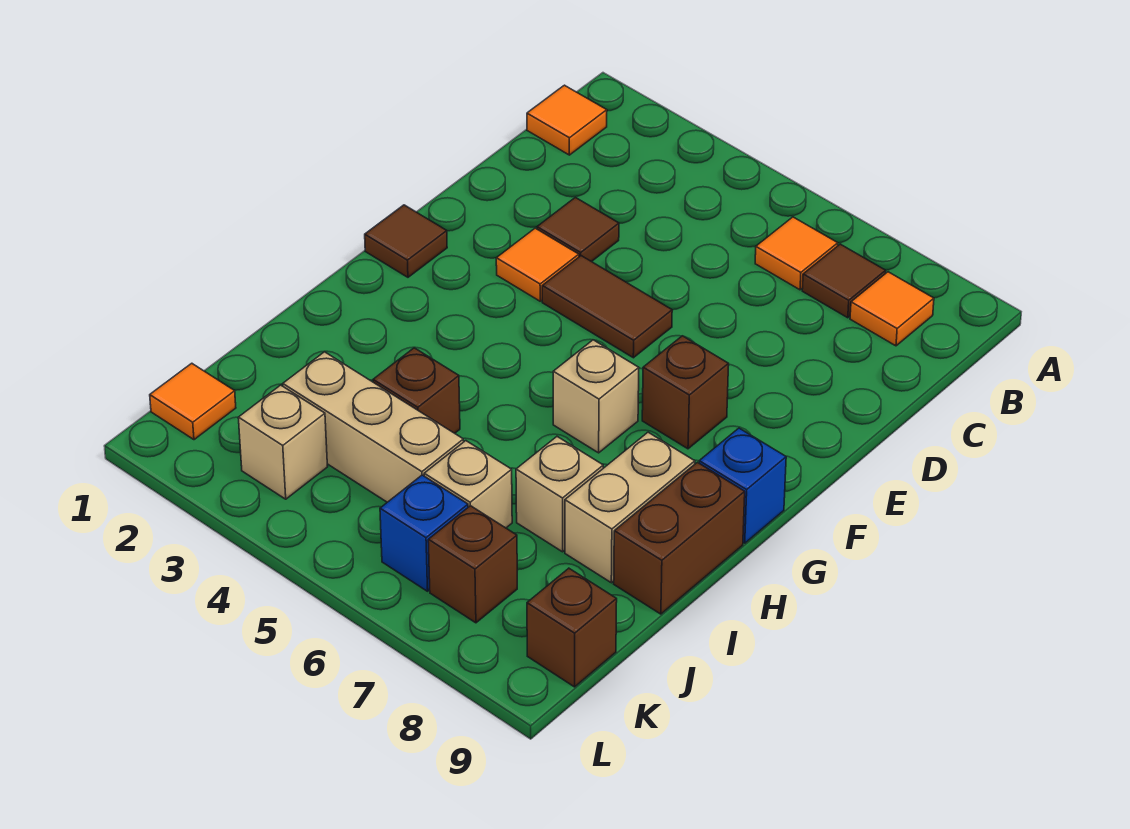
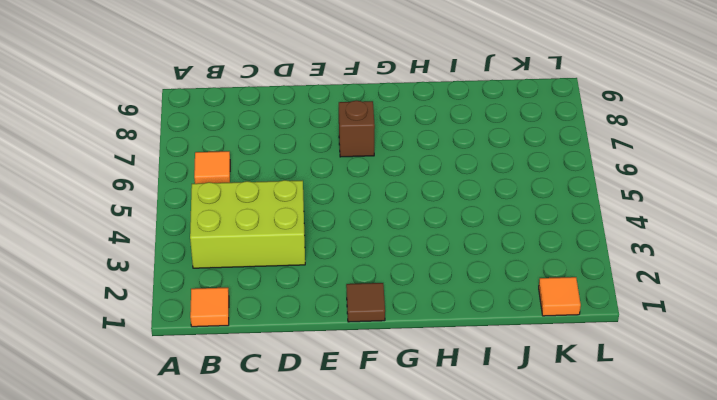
lime 2x3 brick [190,180,305,268] -> brown 1x1 tile [537,197,619,262]
none -> brown 1x1 tile [802,244,886,318]
none -> orange 1x1 tile [850,272,934,346]
none -> orange 1x1 tile [496,228,579,301]

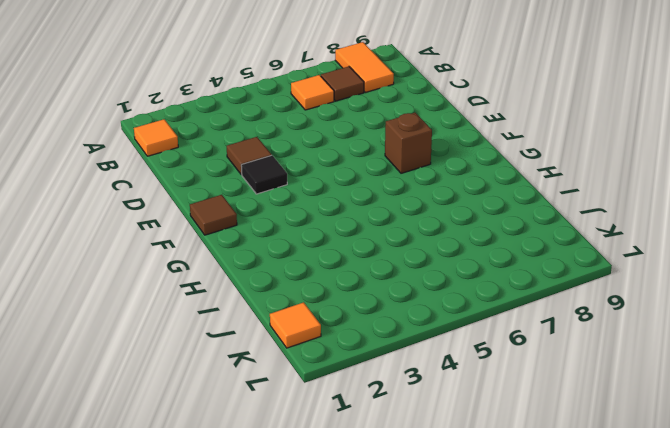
orange 1x2 tile [335,42,394,92] -> orange 1x1 tile [850,272,934,346]
black 1x1 tile [241,155,287,194] -> orange 1x1 tile [496,228,579,301]
none -> brown 1x2 tile [542,256,672,358]
none -> tan 1x1 brick [553,340,639,453]
none -> blue 1x1 brick [699,428,786,543]

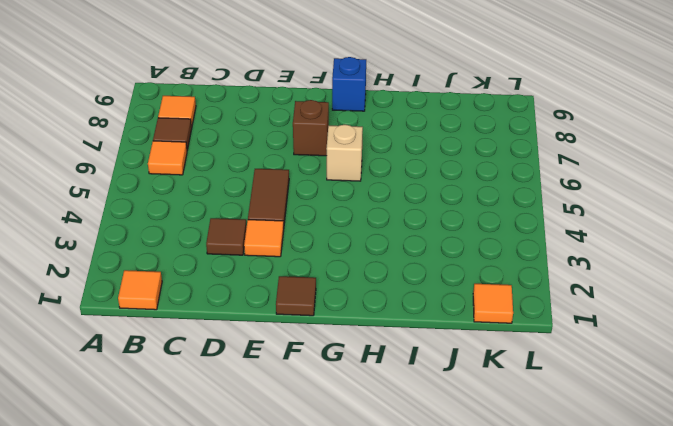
none -> tan 1x2 brick [565,432,695,583]
none -> brown 1x2 brick [614,462,745,614]
none -> brown 1x1 brick [373,348,460,433]

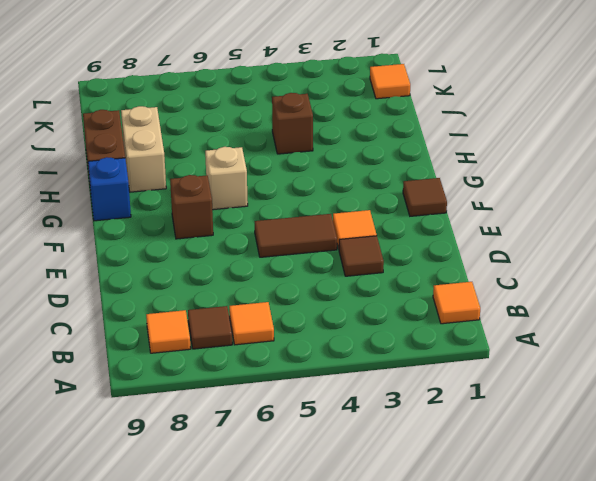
none -> tan 1x1 brick [516,437,603,552]
none -> tan 1x3 brick [283,352,464,502]
none -> tan 1x1 brick [424,441,512,528]

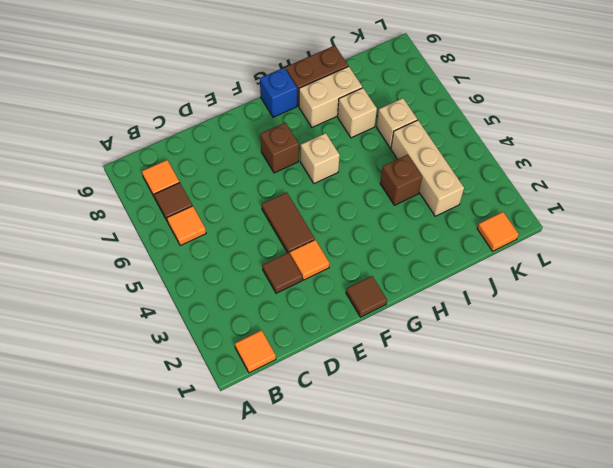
none -> tan 1x1 brick [238,385,327,499]
none -> blue 1x1 brick [380,475,468,591]
none -> brown 1x1 brick [428,506,517,623]

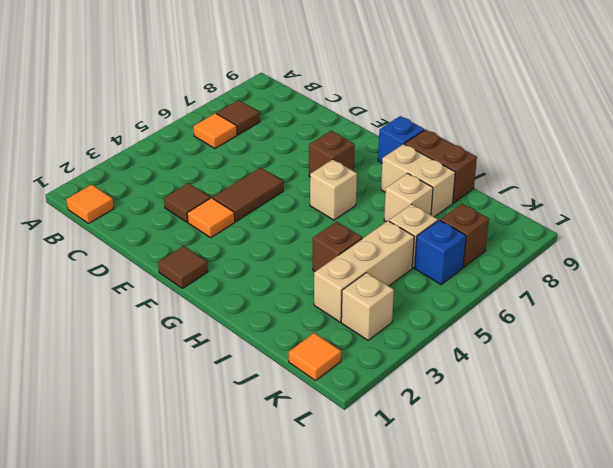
none -> orange 1x1 tile [850,272,934,346]
none -> brown 1x1 brick [527,568,617,687]

